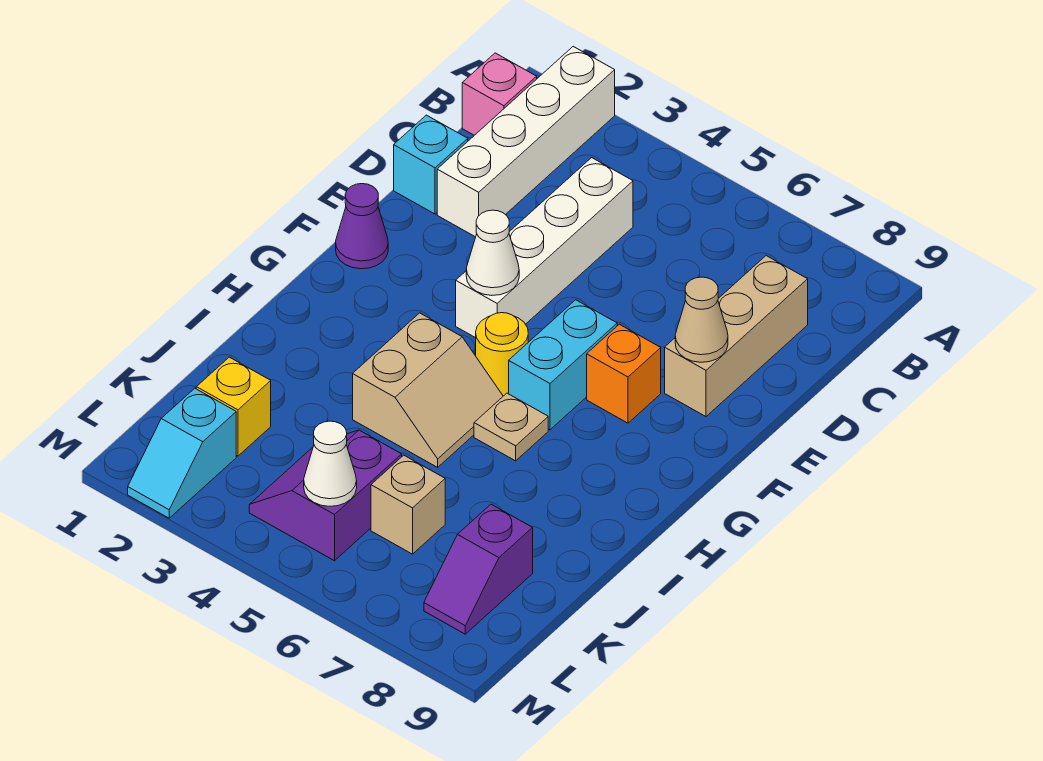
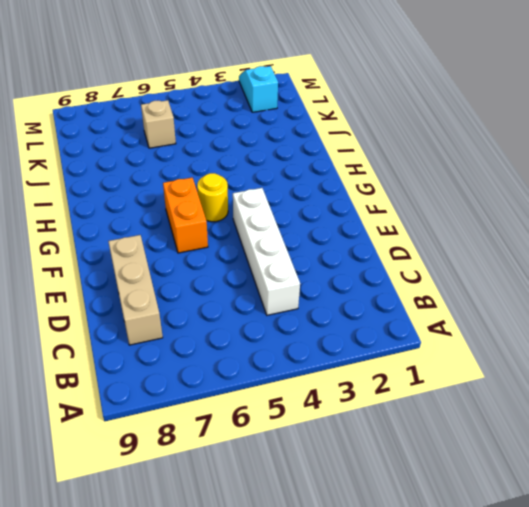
orange 1x2 brick [163,178,208,253] -> cyan 1x2 brick [509,300,617,430]
none -> white 1x4 brick [437,47,615,237]
none -> pink 1x1 brick [462,53,537,135]
none -> cyan 1x1 brick [394,115,468,214]

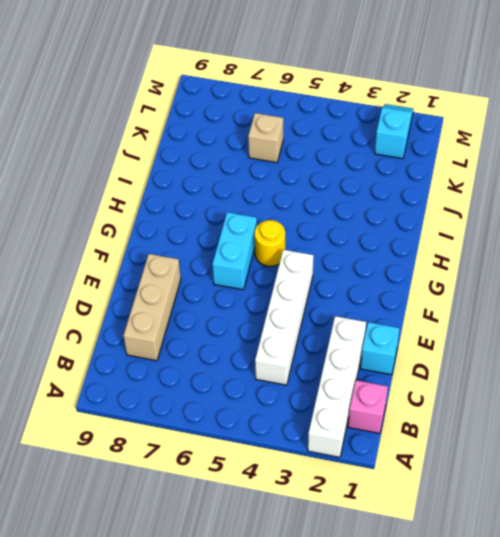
none -> purple 1x1 cone [336,184,388,269]
none -> orange 1x1 brick [587,324,661,423]
none -> tan 2x2 slope [353,313,503,467]

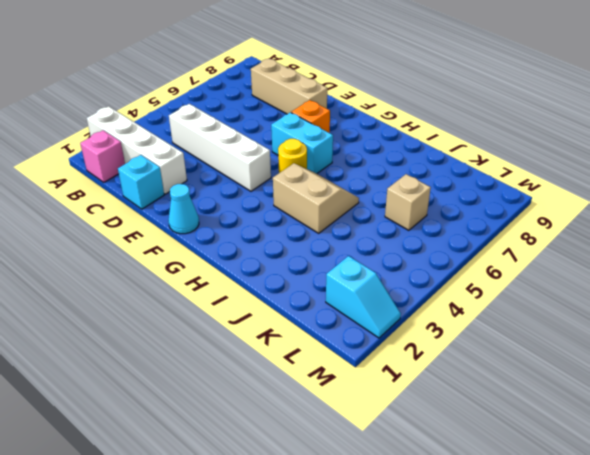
cyan 1x1 cone [168,184,199,234] -> purple 1x1 cone [336,184,388,269]
none -> tan 1x1 plate [474,393,548,461]
none -> yellow 1x1 brick [196,357,271,456]
none -> purple 2x2 slope [249,430,402,561]

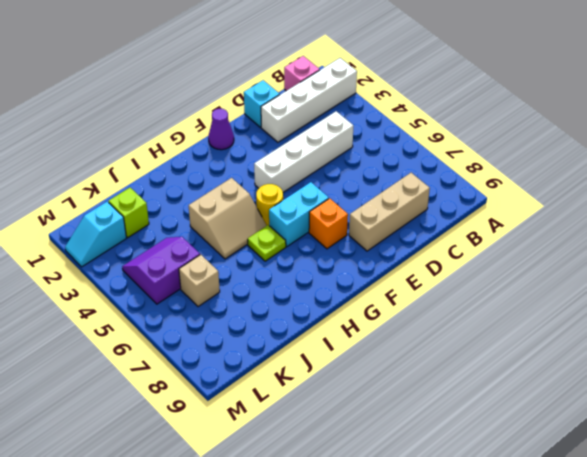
lime 1x1 plate [248,225,286,261] -> tan 1x1 plate [474,393,548,461]
lime 1x1 brick [109,188,149,237] -> yellow 1x1 brick [196,357,271,456]
none -> purple 1x2 slope [424,504,533,634]
none -> tan 1x1 cone [675,277,728,362]
none -> white 1x1 cone [466,210,519,295]

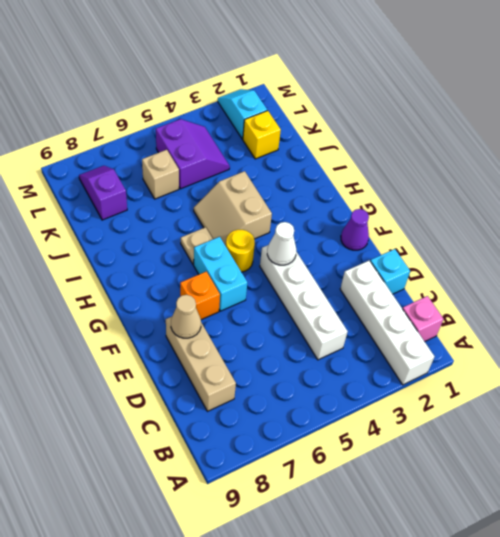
none -> white 1x1 cone [304,421,357,506]

